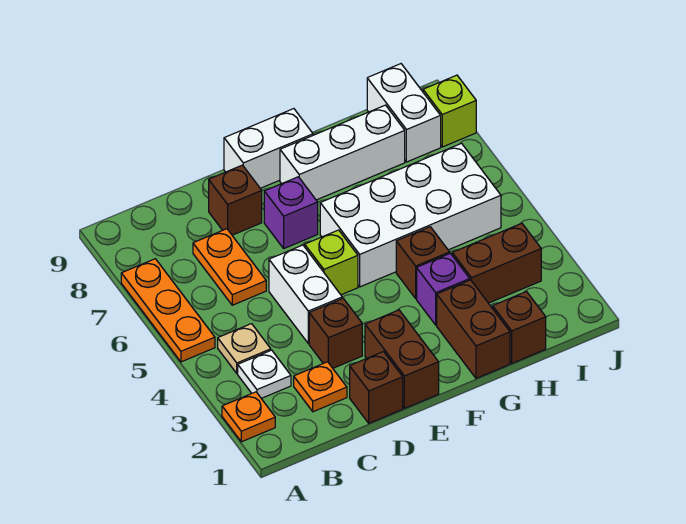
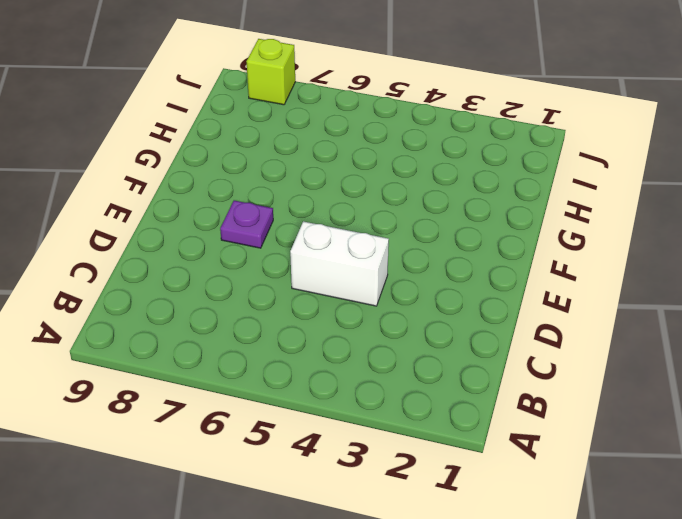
purple 1x1 plate [220,201,273,248] -> purple 1x1 brick [264,177,318,248]
none -> orange 1x1 plate [222,392,275,442]
none -> orange 1x3 plate [121,259,215,362]
none -> white 1x1 plate [238,350,291,398]

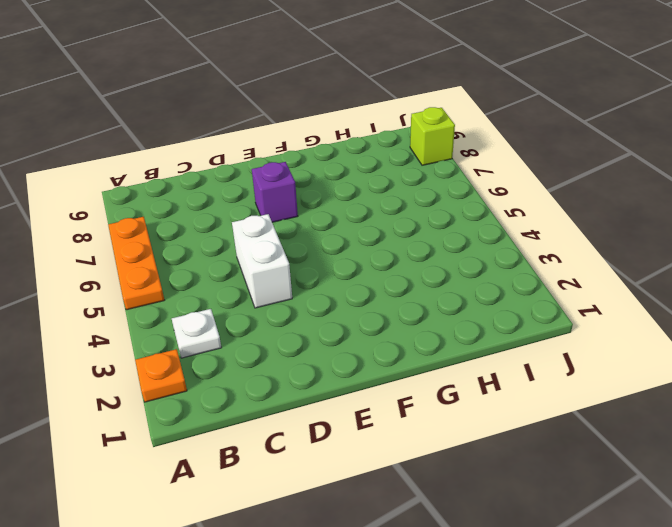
none -> tan 1x1 plate [218,324,271,373]
none -> orange 1x1 plate [294,362,347,412]
none -> orange 1x2 plate [193,229,266,305]

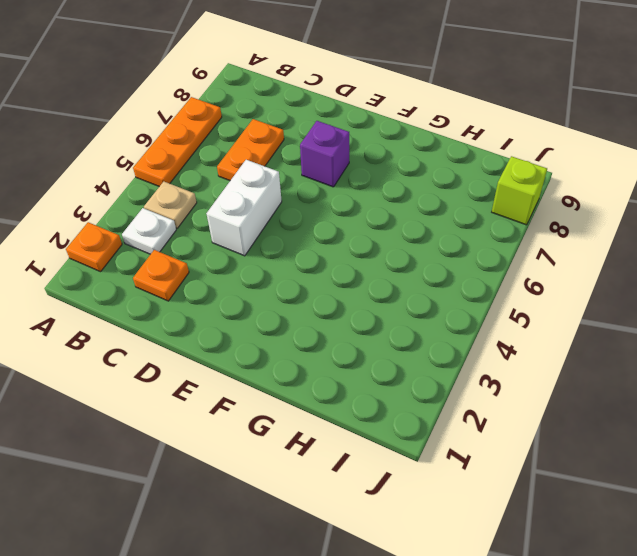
none -> brown 1x1 brick [350,352,403,423]
none -> brown 1x1 brick [309,298,362,368]
none -> brown 1x1 brick [209,165,262,235]

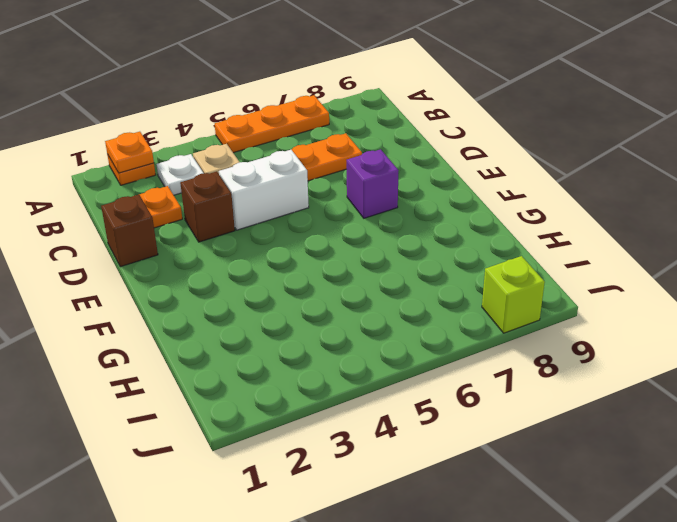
orange 1x1 plate [105,132,154,173] -> none
none -> brown 1x1 brick [209,165,262,235]
none -> brown 1x2 brick [365,310,439,408]
none -> lime 1x1 brick [305,230,358,295]

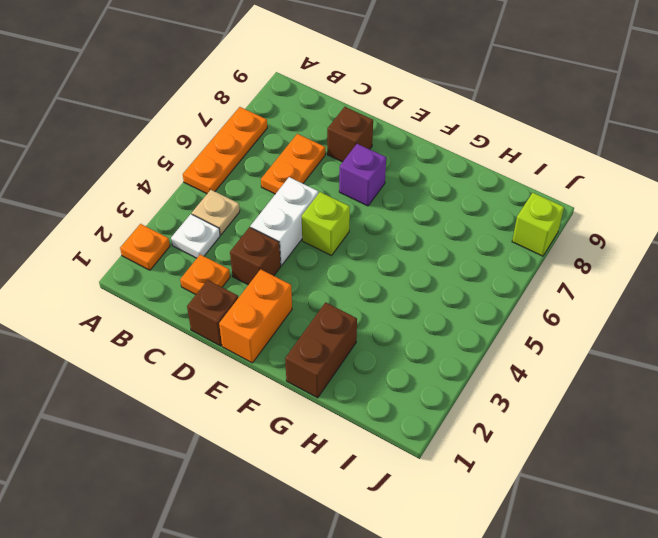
orange 1x2 brick [219,269,292,363] -> brown 1x2 brick [365,310,439,408]
none -> white 1x2 brick [224,109,313,188]
none -> white 2x4 brick [320,143,501,287]
none -> white 1x3 brick [280,105,405,200]

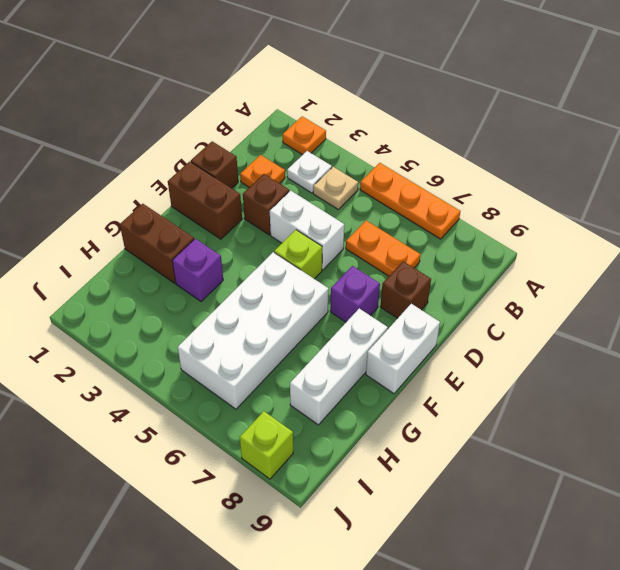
none -> brown 1x1 brick [396,227,450,298]
none -> brown 1x1 brick [493,292,546,363]
none -> brown 1x2 brick [452,223,541,303]

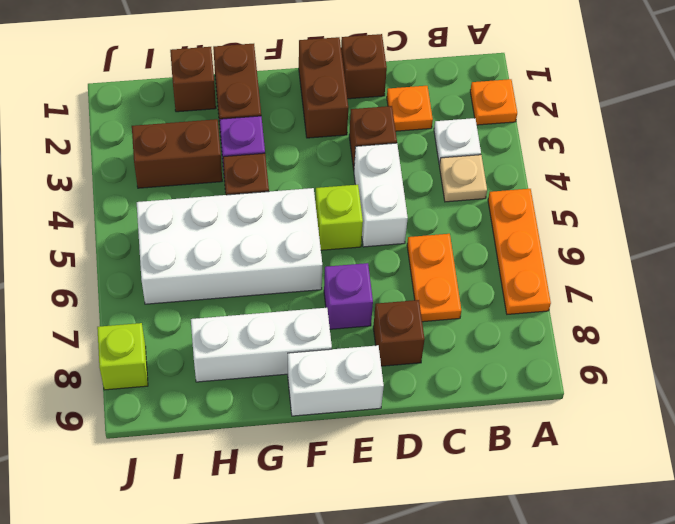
none -> white 1x2 brick [367,64,441,162]

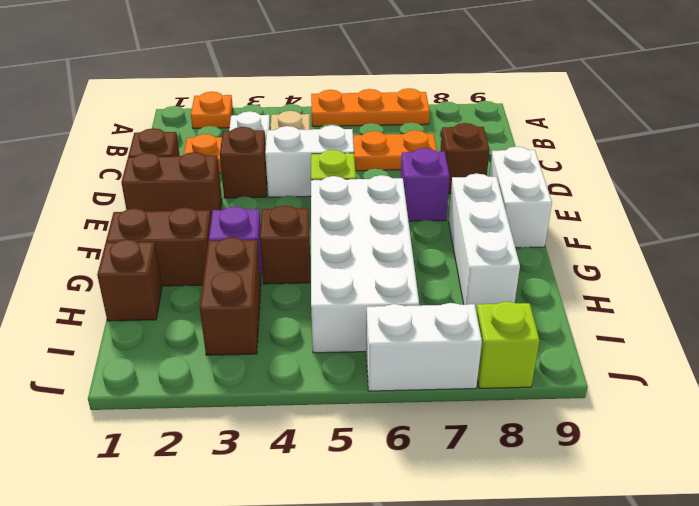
white 1x2 brick [366,303,482,391] -> white 1x2 brick moved to [367,64,441,162]

